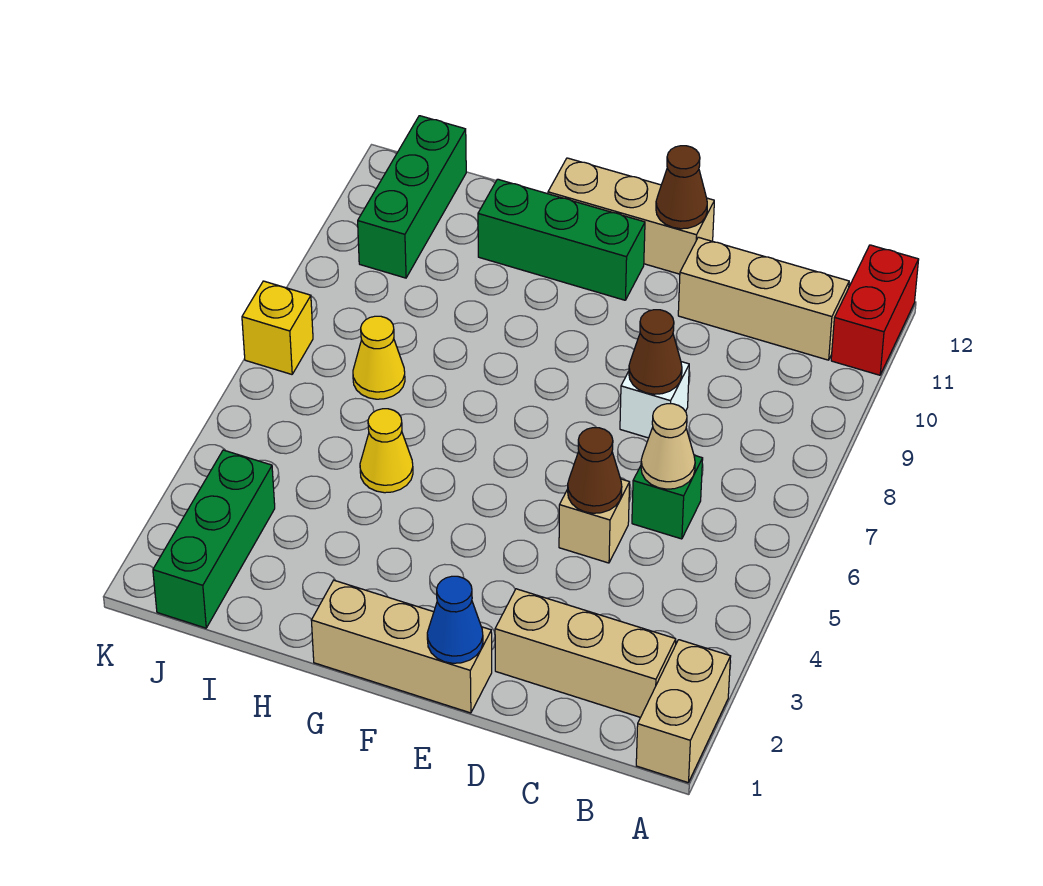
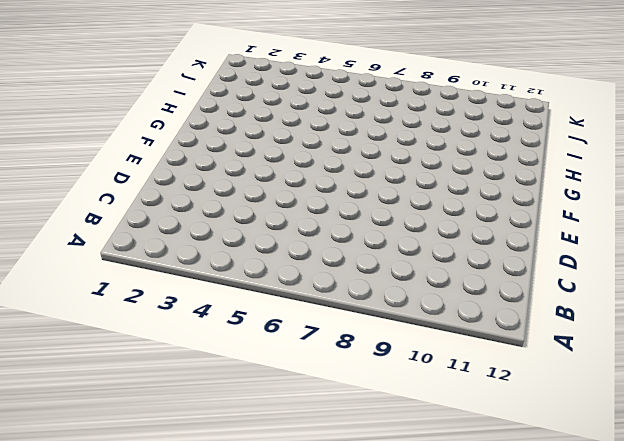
none -> tan 1x2 brick [636,640,731,782]
none -> red 1x2 brick [831,245,919,375]
none -> tan 1x3 brick [495,589,676,717]

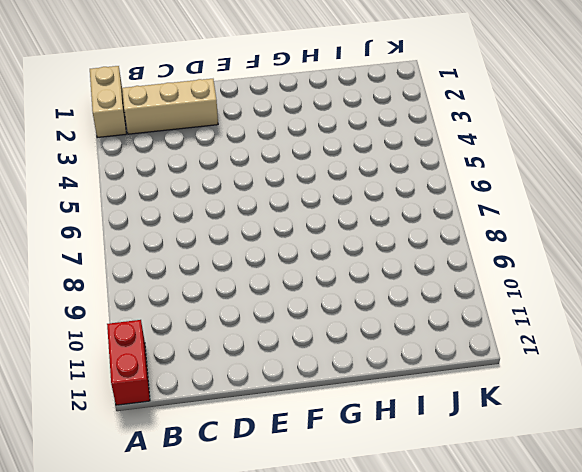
none -> tan 1x3 brick [678,237,849,360]
none -> green 1x1 brick [632,455,703,539]
none -> tan 1x1 brick [559,479,630,563]

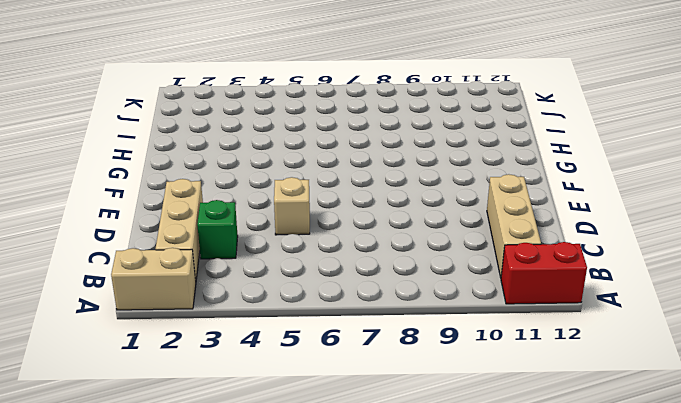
green 1x1 brick [197,200,238,259] -> green 1x1 brick moved to [632,455,703,539]
none -> white 1x1 brick [620,362,689,438]
none -> tan 1x3 brick [311,580,492,713]
none -> tan 1x3 brick [548,158,714,274]

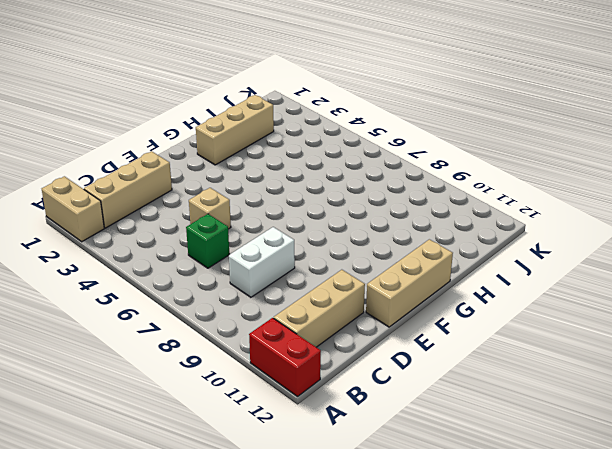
white 1x2 brick [229,227,295,297] -> white 1x1 brick [620,362,689,438]
tan 1x3 brick [196,95,274,165] -> tan 1x3 brick moved to [311,580,492,713]
none -> green 1x3 brick [478,179,645,300]
none -> yellow 1x1 cone [360,409,413,493]
none -> yellow 1x1 cone [353,316,405,399]

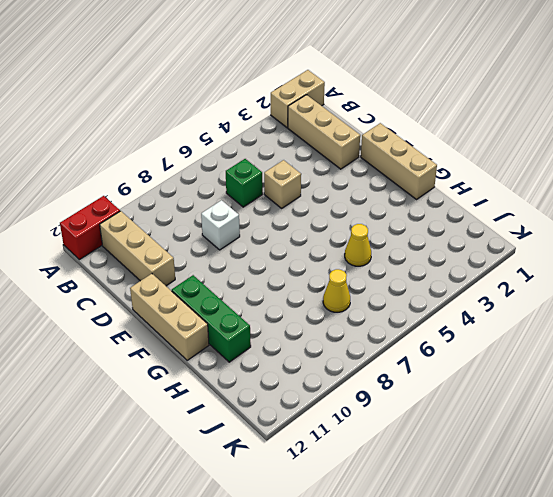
none -> green 1x3 brick [153,450,275,628]
none -> green 1x3 brick [358,116,466,278]
none -> yellow 1x1 brick [242,281,313,374]

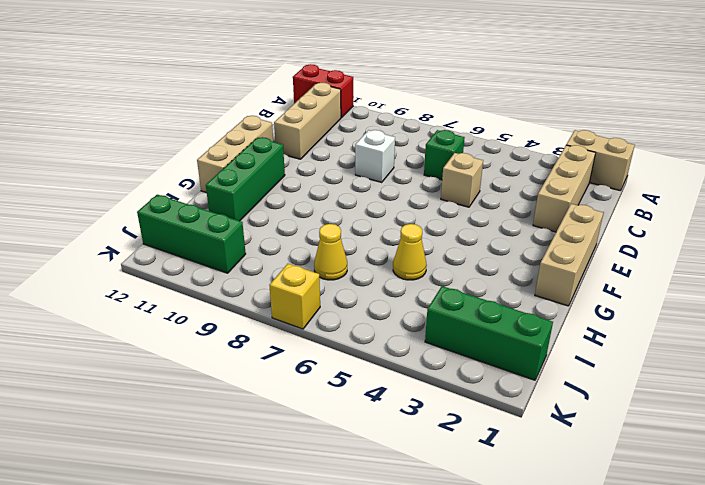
none -> tan 1x1 cone [641,404,695,489]
none -> brown 1x1 cone [568,428,622,513]
none -> brown 1x1 cone [629,310,682,394]

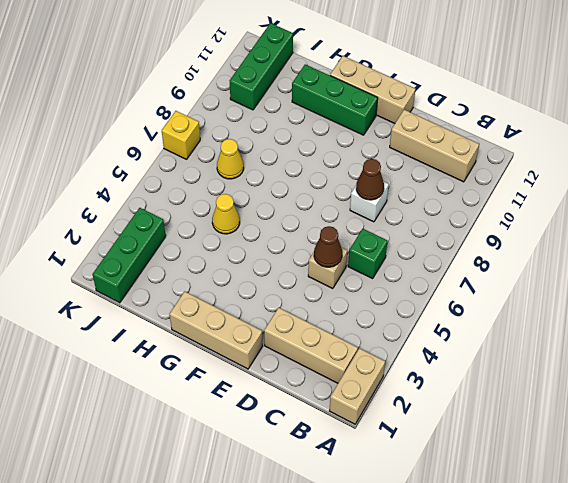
none -> red 1x2 brick [831,245,919,375]
none -> tan 1x1 cone [641,404,695,489]
none -> blue 1x1 cone [427,576,483,663]

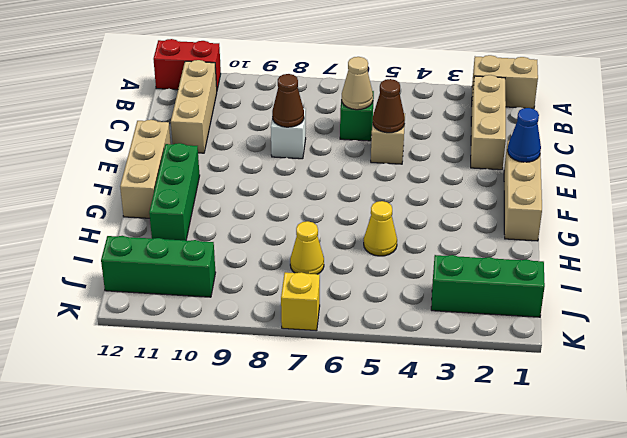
none -> brown 1x1 cone [656,146,707,229]

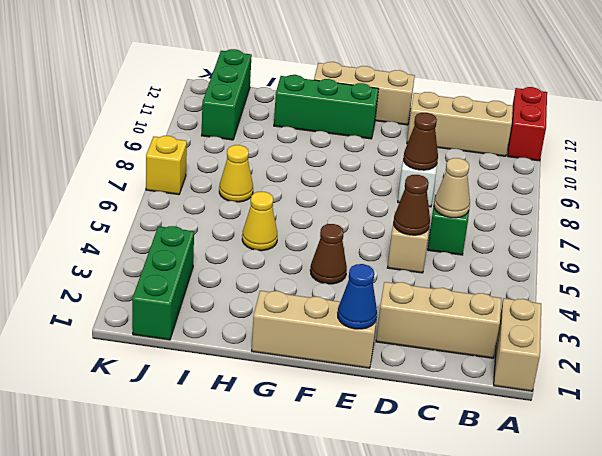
brown 1x1 cone [310,224,347,284] -> brown 1x1 cone moved to [656,146,707,229]

